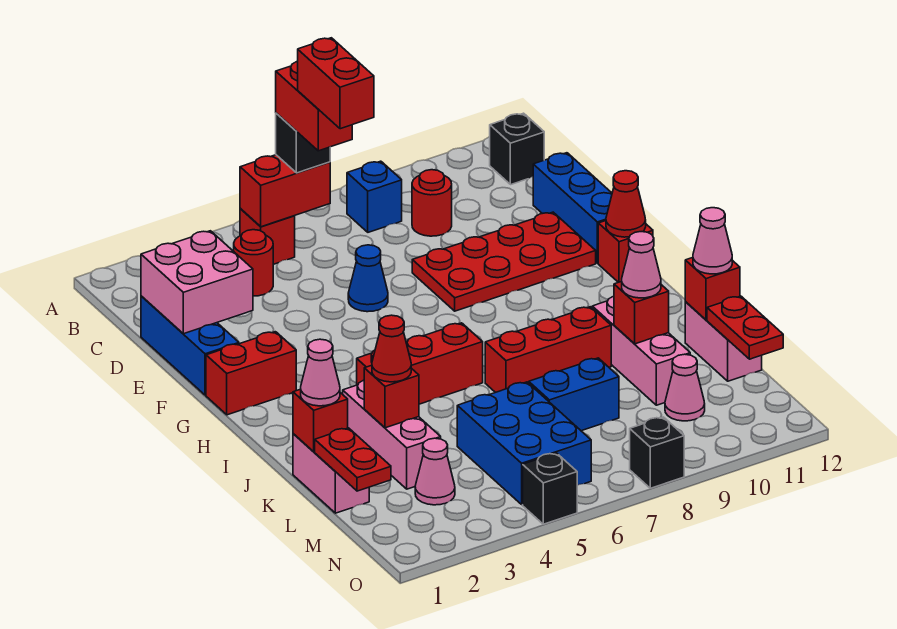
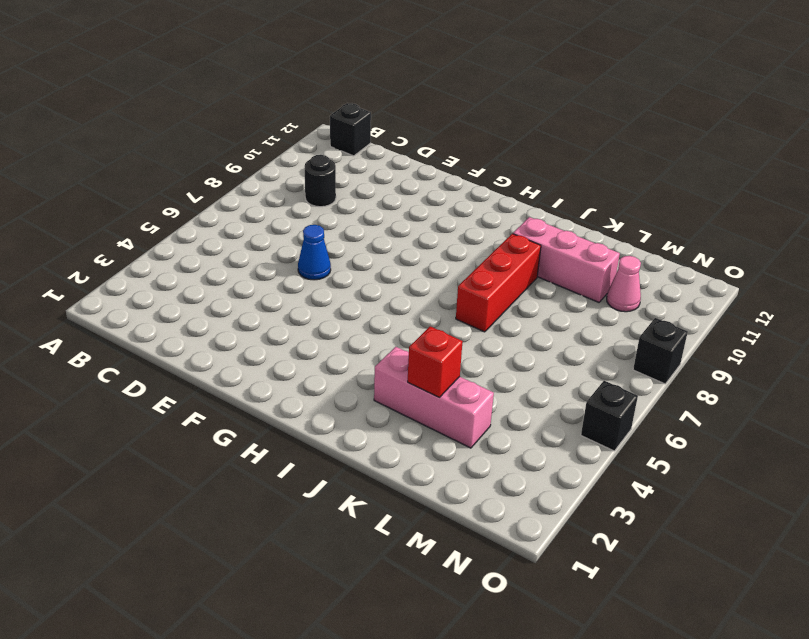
black 1x1 round brick [305,155,336,207] -> red 1x1 round brick [412,170,452,236]
none -> red 1x1 brick [240,208,295,264]
none -> blue 1x1 brick [347,161,402,232]
none -> red 1x1 round brick [234,230,273,296]
none -> blue 1x3 brick [141,296,239,395]

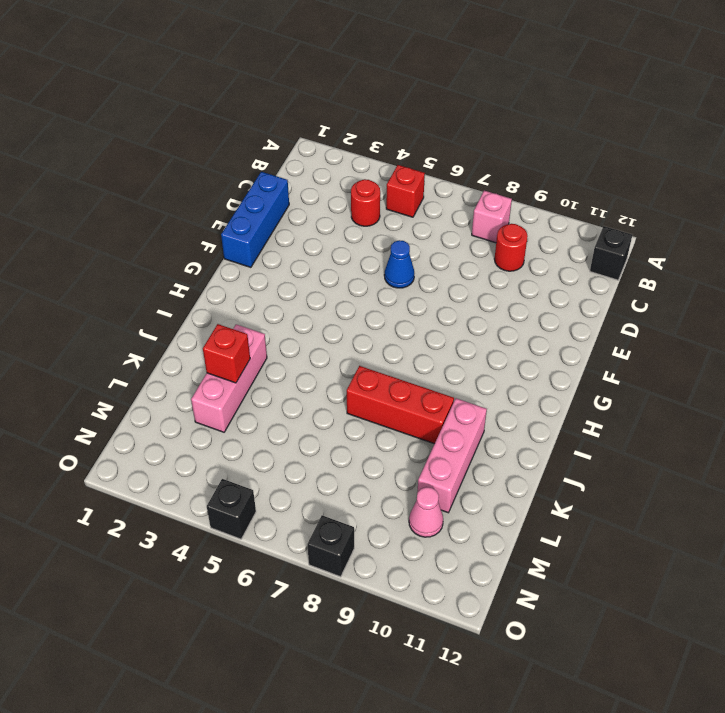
pink 1x1 brick [472,191,512,243] -> blue 1x1 brick [347,161,402,232]
none -> blue 1x3 brick [533,153,612,263]
none -> red 2x4 plate [412,212,596,311]
none -> red 1x2 brick [206,332,296,415]
none -> red 1x1 brick [598,221,653,282]

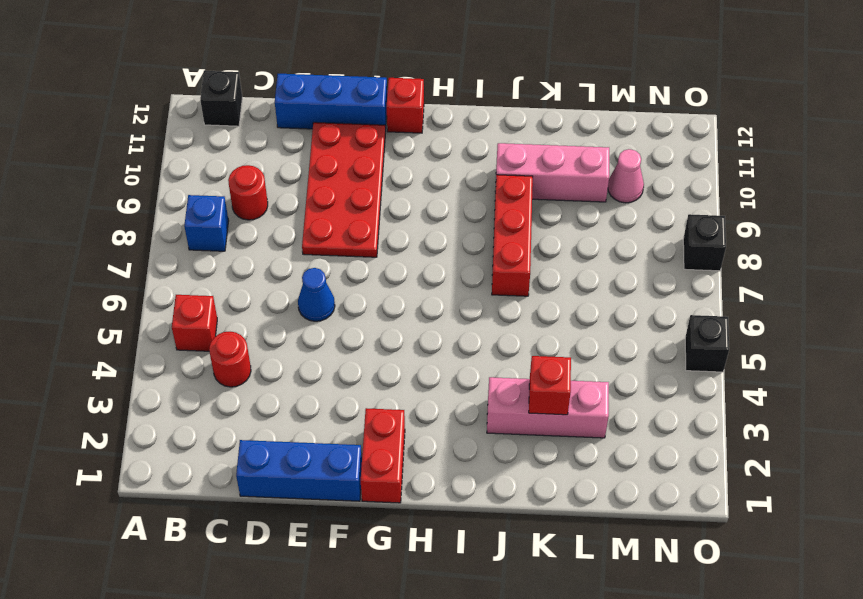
none -> red 1x3 brick [357,323,483,404]
none -> pink 1x2 brick [293,434,369,513]
none -> pink 1x2 brick [685,302,762,381]
none -> blue 2x3 brick [457,382,591,504]

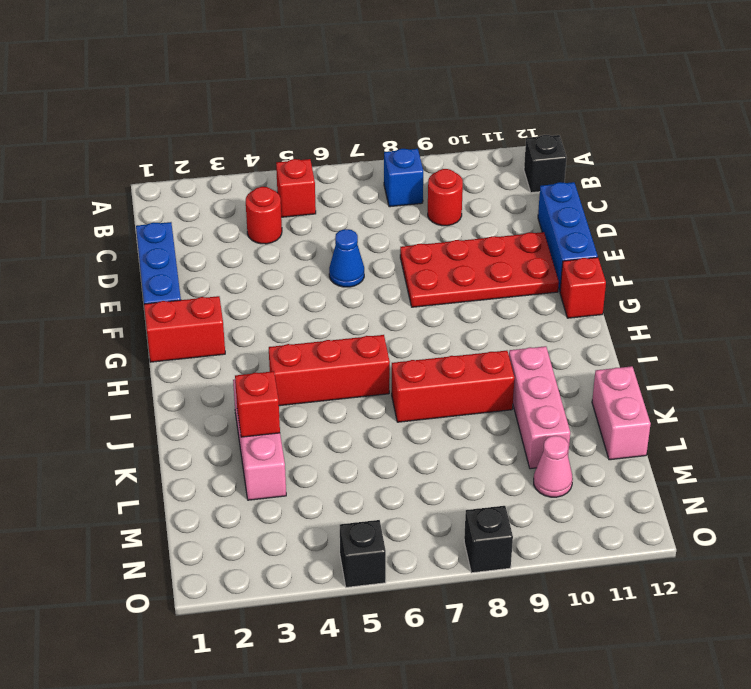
none -> pink 1x2 brick [293,434,369,513]
none -> blue 2x3 brick [457,382,591,504]
none -> blue 1x2 brick [529,358,619,431]
none -> pink 1x1 cone [415,438,455,505]

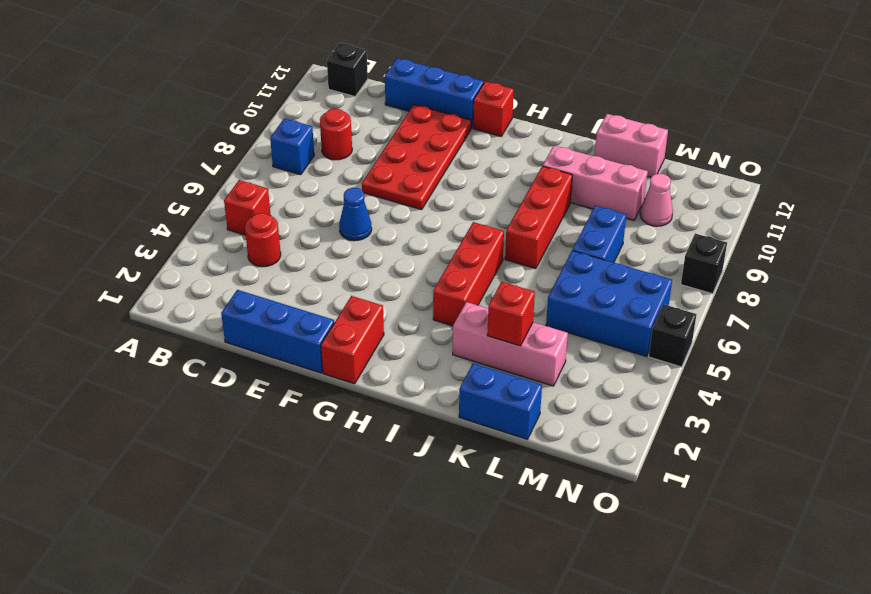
blue 1x2 brick [459,363,542,439] -> pink 1x2 brick [293,434,369,513]
none -> pink 1x1 cone [415,438,455,505]
none -> red 1x2 brick [240,155,330,227]
none -> pink 2x2 brick [141,231,253,334]
none -> red 1x1 cone [606,171,646,237]

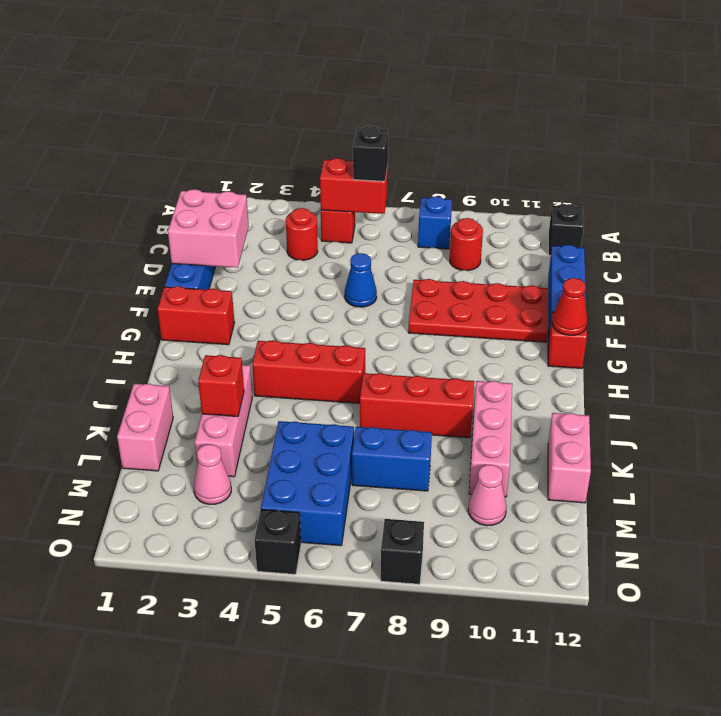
none -> red 1x1 brick [293,389,348,452]
none -> red 1x1 brick [614,281,669,344]
none -> red 1x1 brick [685,258,740,320]
none -> red 1x2 plate [315,428,391,491]

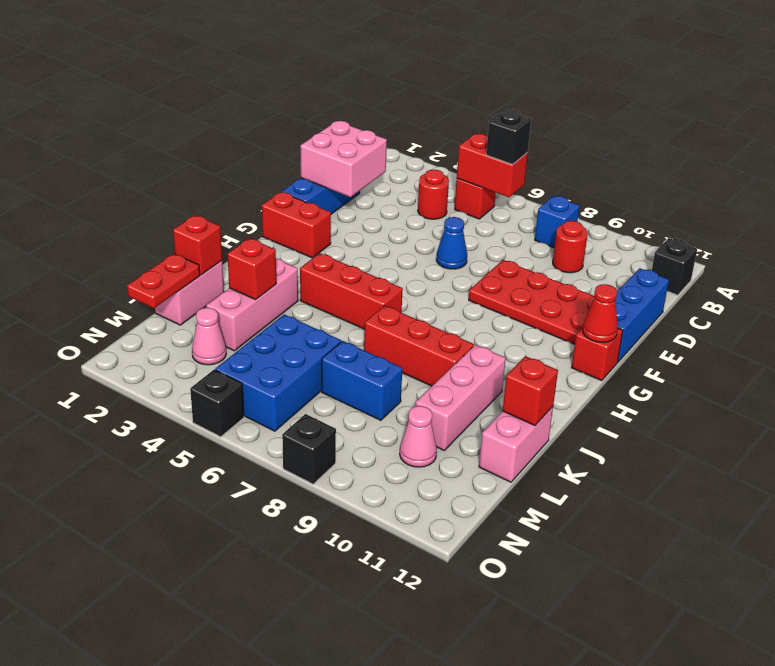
none -> red 1x1 brick [614,281,669,344]
none -> red 1x2 plate [707,296,783,359]
none -> pink 1x1 cone [301,339,340,406]
none -> red 1x1 cone [372,315,411,382]

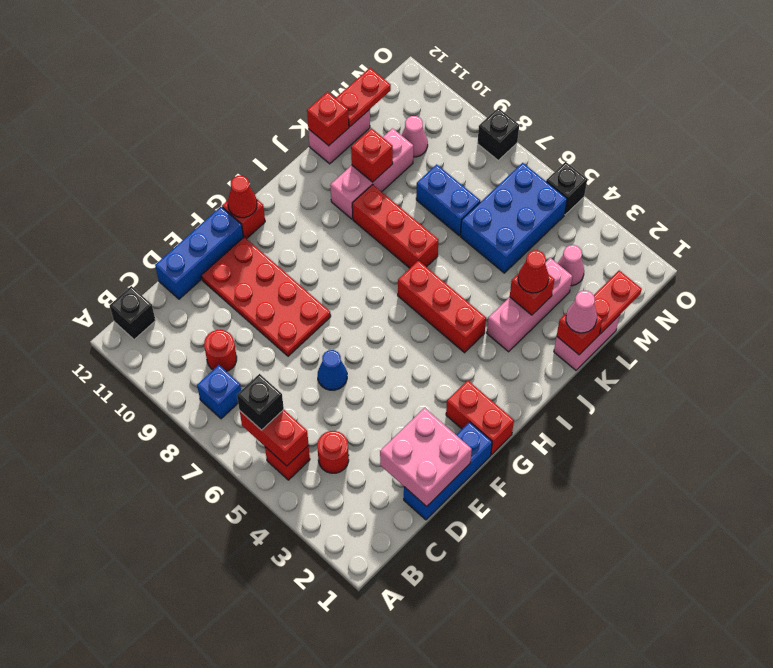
none -> pink 1x1 cone [622,232,661,298]
none -> pink 1x1 cone [693,208,732,274]
none -> red 1x2 brick [276,61,352,151]
none -> red 1x2 brick [298,38,374,129]

